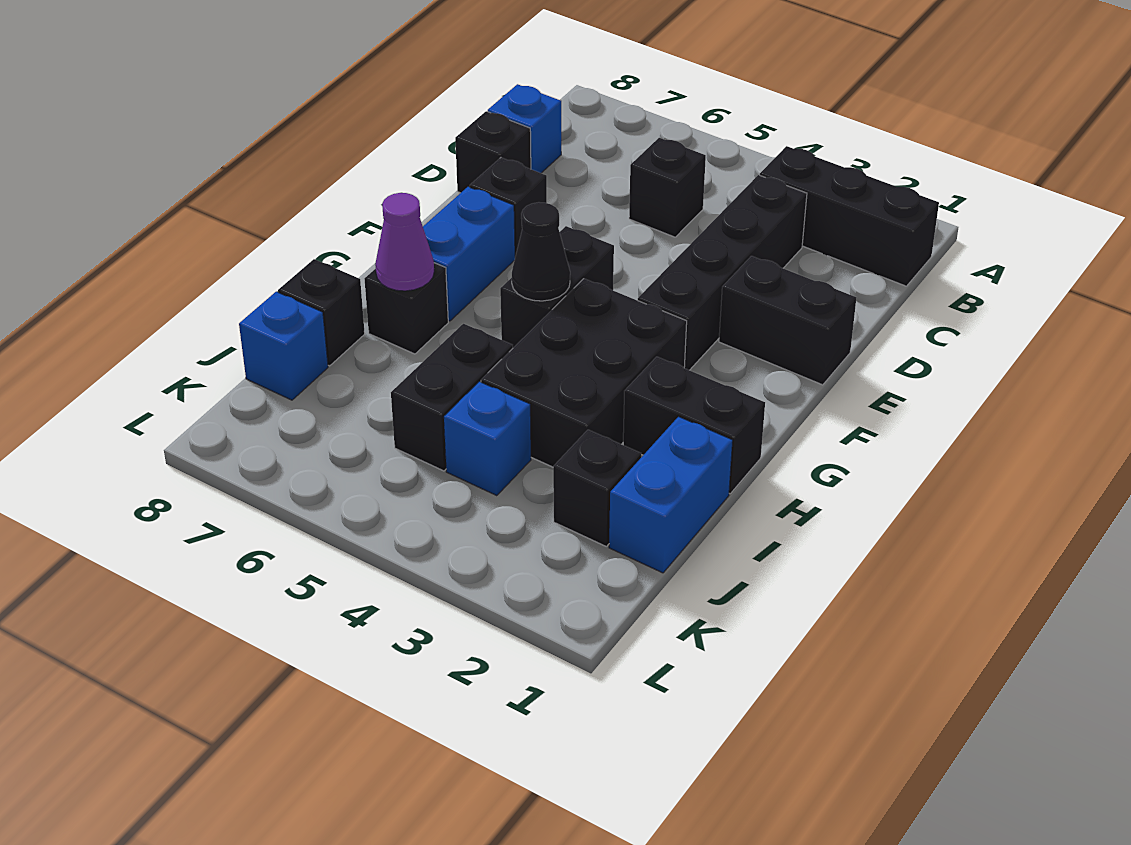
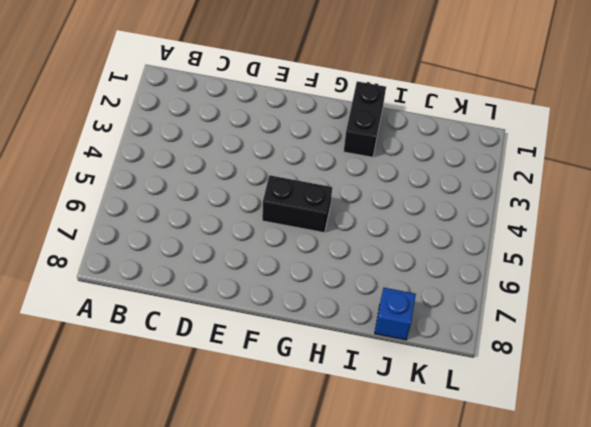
none -> black 1x3 brick [760,146,939,286]
none -> black 1x4 brick [637,175,807,370]
none -> black 1x1 brick [629,138,706,237]

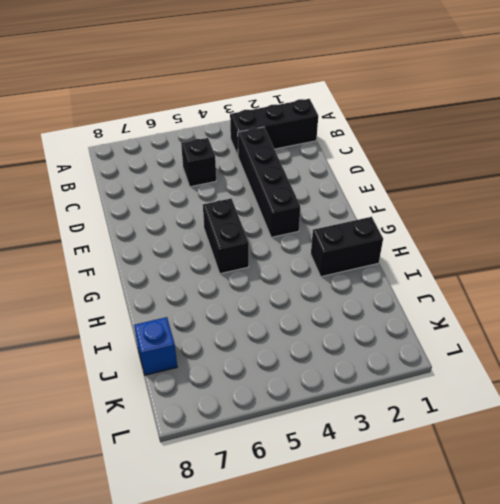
none -> blue 1x1 brick [488,84,561,173]
none -> black 1x1 brick [455,111,531,193]
none -> black 1x2 brick [719,256,856,385]

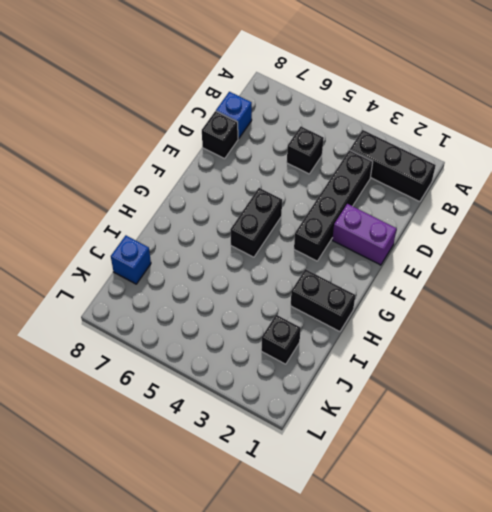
purple 1x2 brick [332,204,397,265] -> black 1x2 brick [719,256,856,385]
none -> black 1x1 brick [470,158,547,256]
none -> blue 1x2 brick [423,187,515,321]
none -> black 2x3 brick [481,279,687,467]

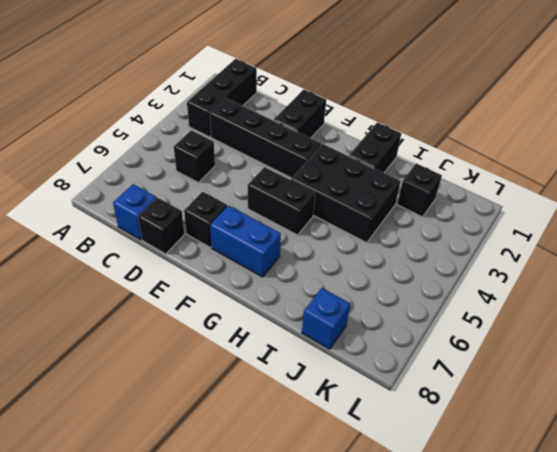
none -> black 1x1 brick [365,263,448,354]
none -> blue 1x2 brick [609,417,733,573]
none -> black 1x2 brick [391,324,513,471]

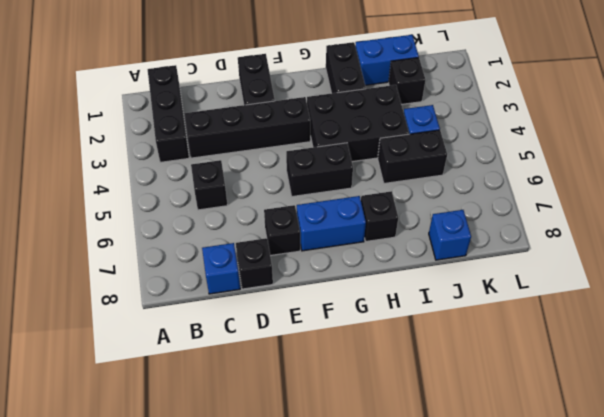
none -> black 1x1 brick [278,259,365,366]
none -> black 1x1 cone [512,202,570,301]
none -> purple 1x1 cone [375,193,434,291]

